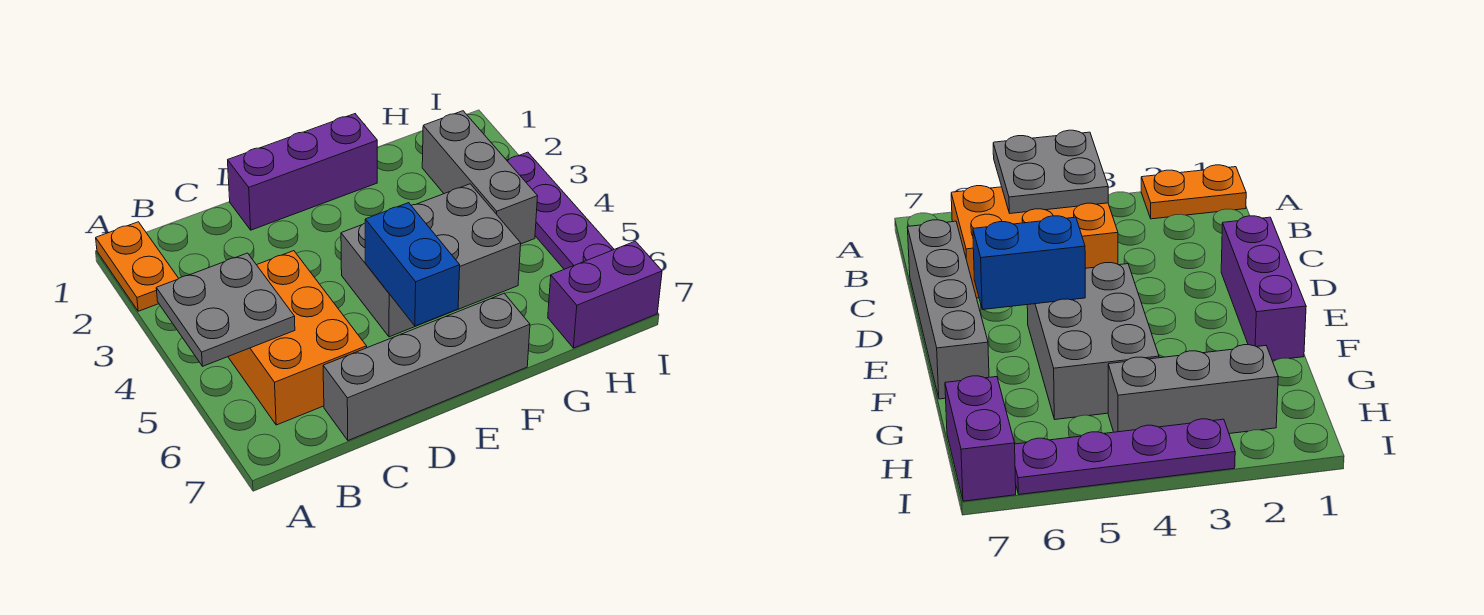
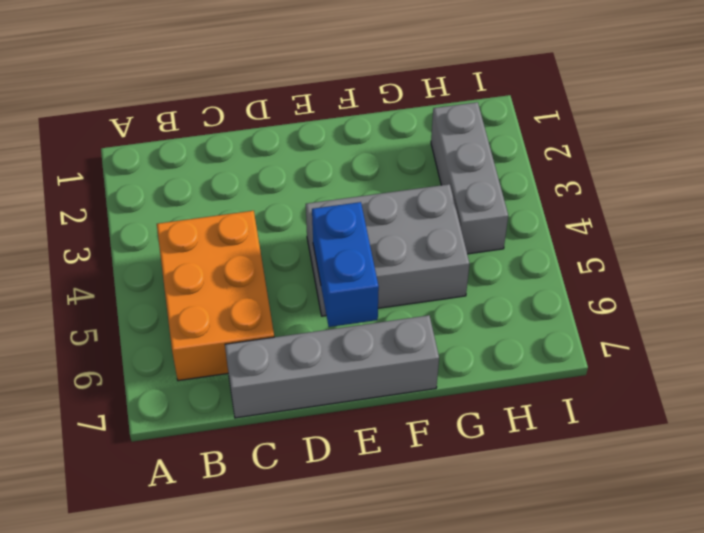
none -> orange 1x2 plate [96,222,179,311]
none -> purple 1x3 brick [228,114,377,230]

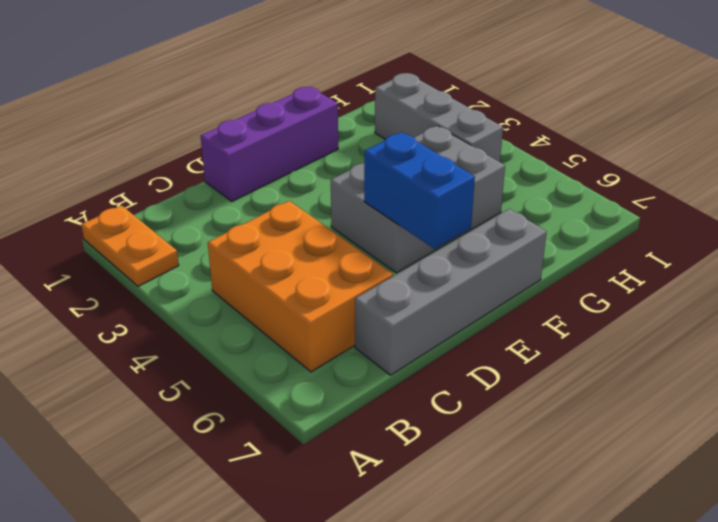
none -> purple 1x2 brick [548,241,662,348]
none -> purple 1x4 plate [507,152,614,269]

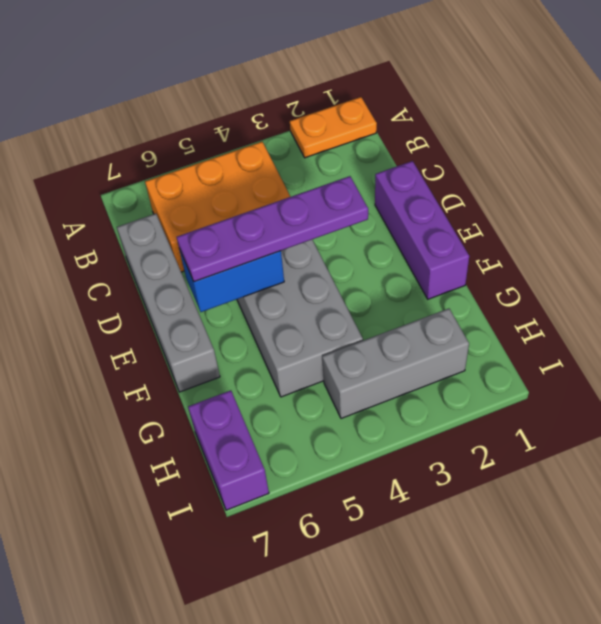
purple 1x4 plate [177,176,368,282] -> purple 1x4 plate moved to [507,152,614,269]
none -> grey 2x2 plate [156,253,295,366]

